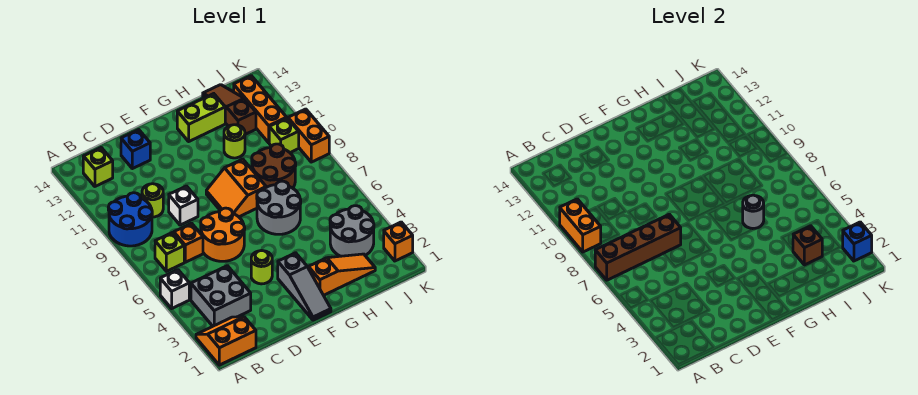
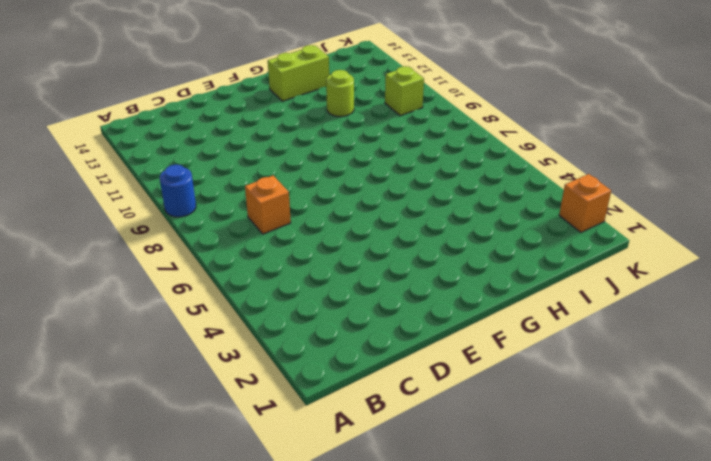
blue 1x1 round brick [160,165,196,217] -> blue 2x2 round brick [108,193,152,246]
none -> orange 2x2 slope [196,317,256,365]
none -> white 1x1 brick [160,270,189,308]
none -> grey 2x2 brick [191,266,251,326]
none -> lime 1x1 brick [155,232,184,271]

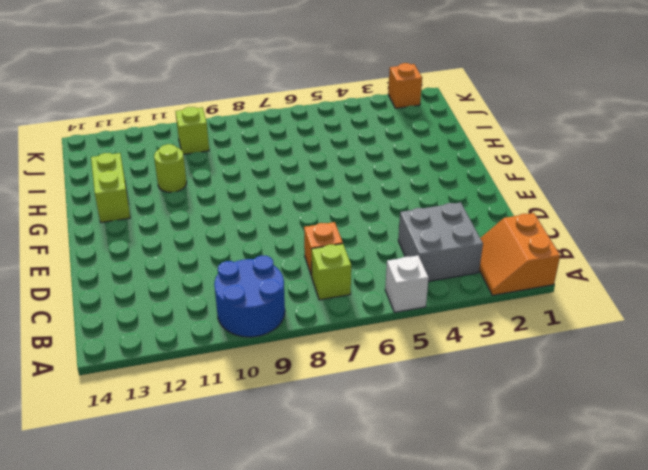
none -> lime 1x1 brick [83,148,113,186]
none -> lime 1x1 round brick [142,184,163,217]
none -> orange 2x2 round brick [201,208,245,261]
none -> white 1x1 brick [169,186,198,225]

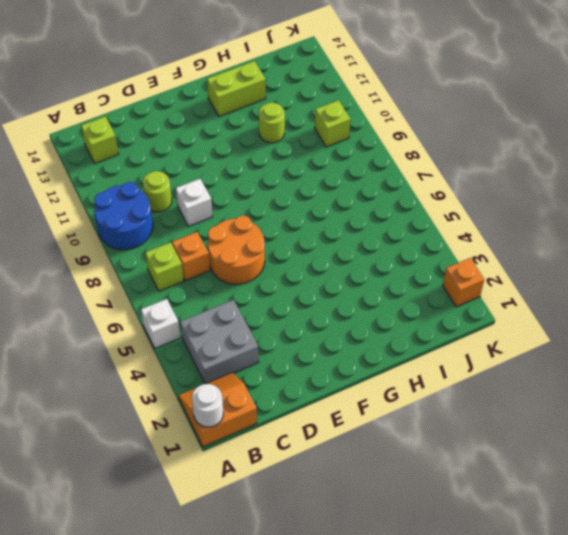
white 1x1 round brick [192,384,223,427] -> none
none -> blue 1x1 brick [121,130,150,169]
none -> lime 1x1 round brick [251,251,272,284]
none -> grey 1x3 slope [278,253,331,320]
none -> orange 2x2 slope [206,159,266,217]

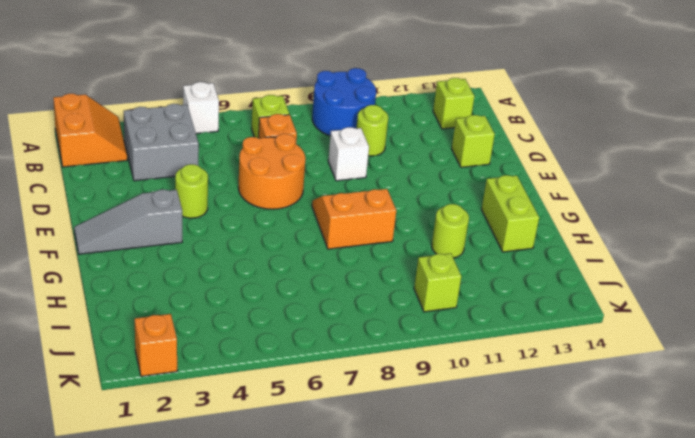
lime 1x1 brick [452,115,495,167] -> blue 1x1 brick [121,130,150,169]
none -> orange 1x3 slope [308,254,375,295]
none -> grey 2x2 round brick [257,181,301,234]
none -> brown 2x2 round brick [252,144,296,188]
none -> grey 2x2 round brick [330,206,374,256]

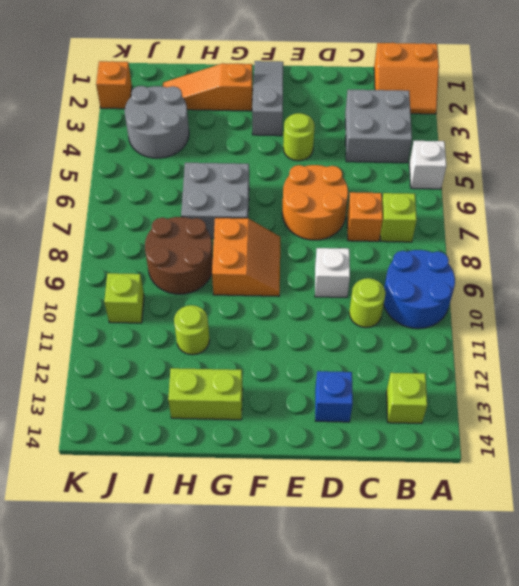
grey 2x2 brick [181,163,249,238] -> grey 2x2 round brick [257,181,301,234]
none -> brown 1x3 slope [203,85,256,134]
none -> orange 1x3 brick [234,76,287,143]
none -> orange 1x2 brick [288,109,329,162]
none -> brown 1x4 brick [595,214,681,280]

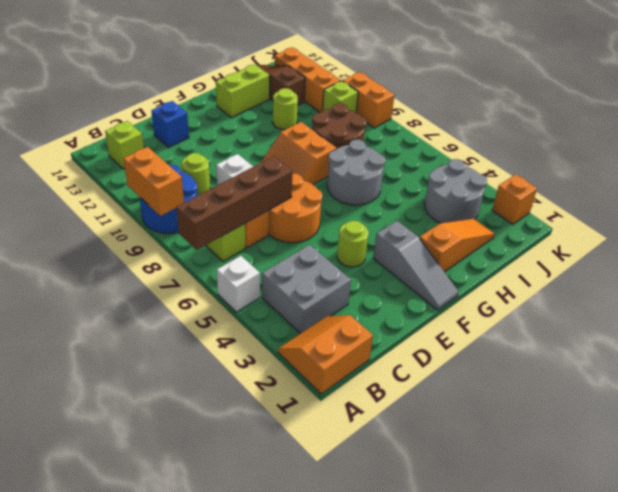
none -> grey 1x1 round brick [743,195,764,229]
none -> brown 1x1 brick [793,226,822,265]
none -> blue 1x1 brick [843,222,872,261]

